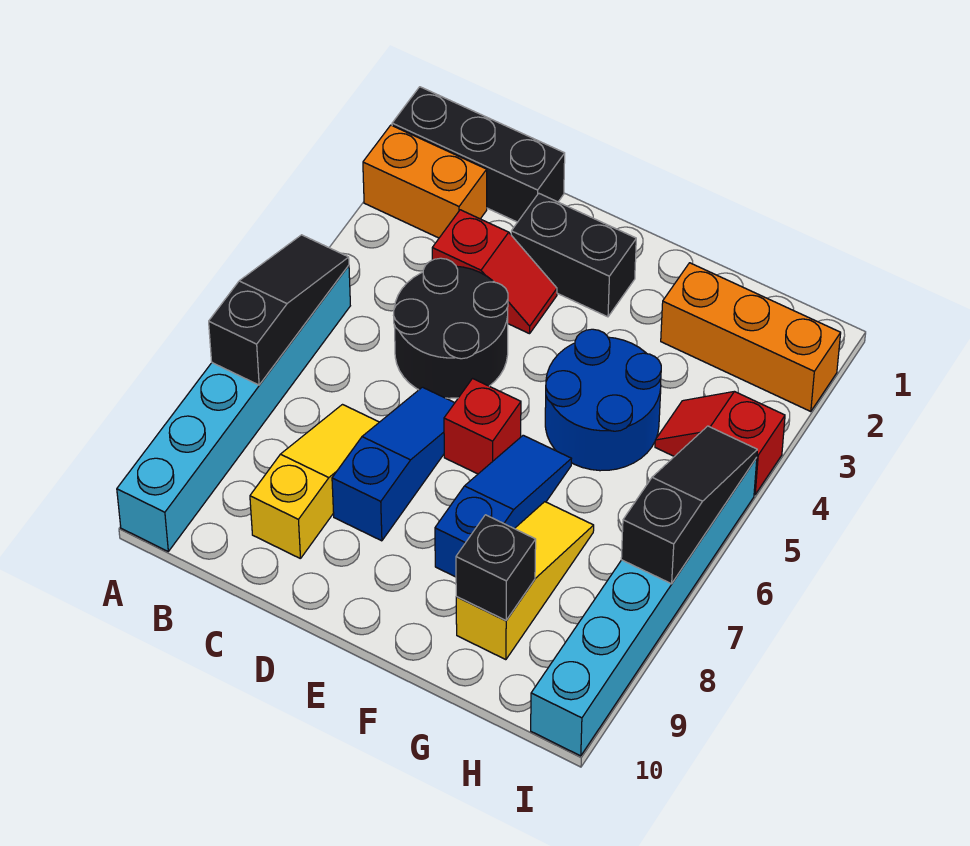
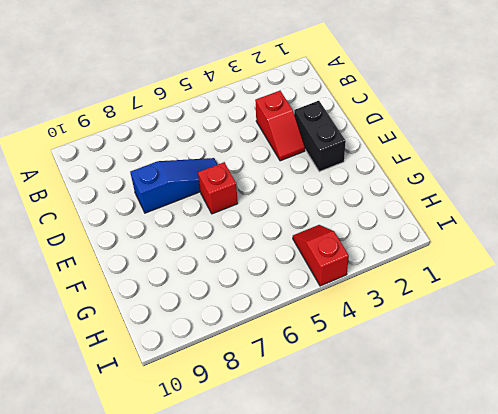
none -> black 1x3 brick [392,87,565,222]
none -> orange 1x2 brick [363,125,487,238]
none -> cyan 1x6 brick [117,265,350,551]

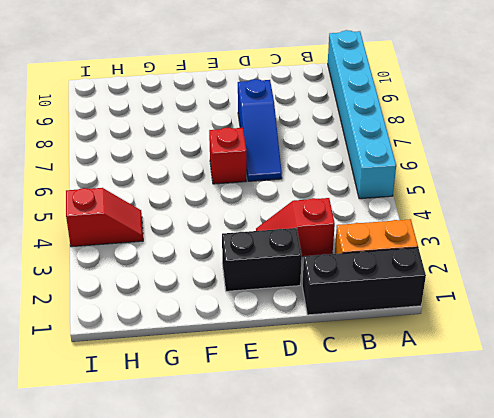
none -> black 2x2 round brick [393,258,508,398]
none -> yellow 1x3 slope [250,405,379,559]
none -> blue 2x2 round brick [545,329,661,471]

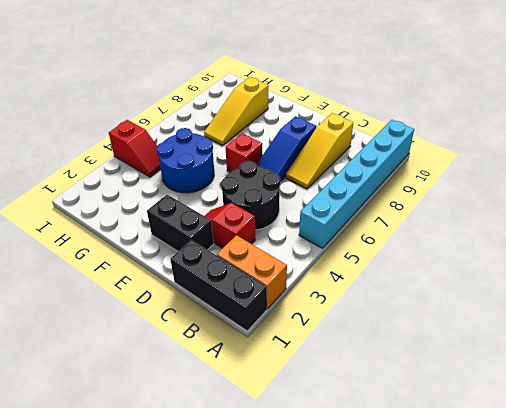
none -> blue 1x3 slope [435,435,571,577]
none -> orange 1x3 brick [661,263,841,412]
none -> cyan 1x6 brick [531,458,757,756]

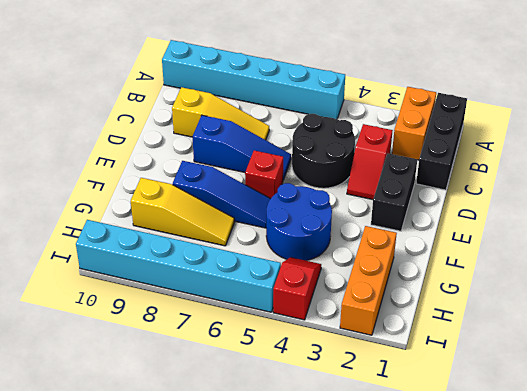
none -> black 1x3 slope [209,235,349,385]
none -> black 1x1 brick [456,515,536,621]
none -> black 1x3 slope [621,426,757,584]

